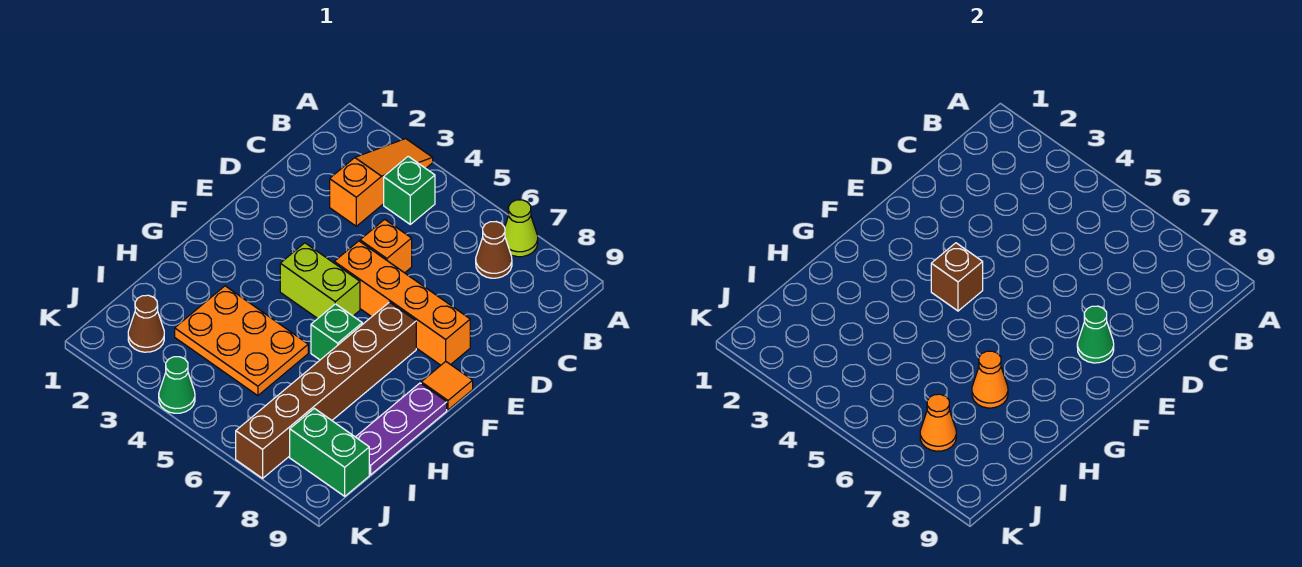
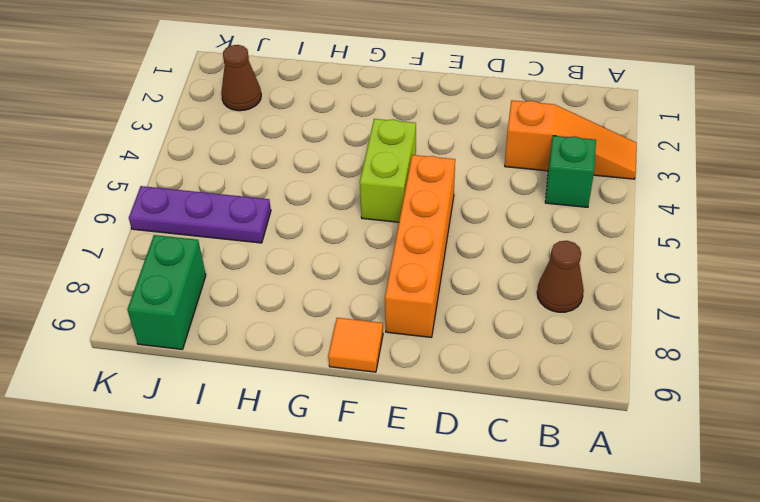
purple 1x3 plate [129,186,271,243] -> purple 1x3 plate moved to [356,383,447,475]
none -> lime 1x1 cone [505,200,538,257]
none -> orange 1x1 brick [360,219,412,273]
none -> brown 1x6 brick [236,302,416,478]

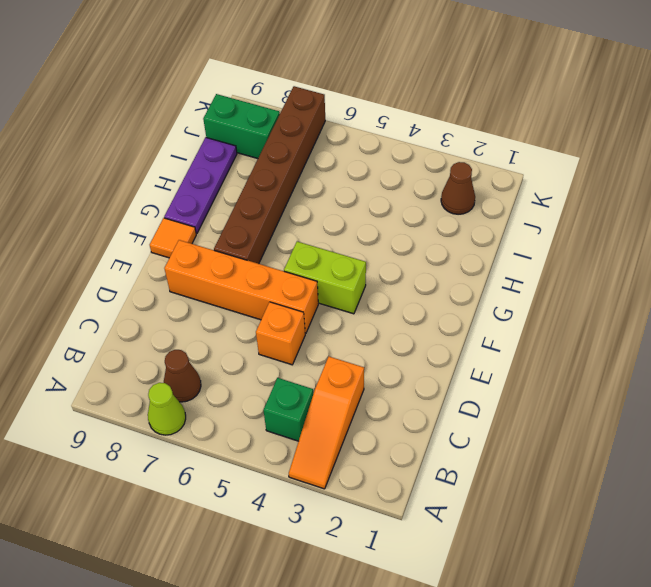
none -> green 1x1 brick [311,304,362,360]
none -> orange 2x3 plate [175,286,308,396]
none -> green 1x1 cone [159,357,195,413]

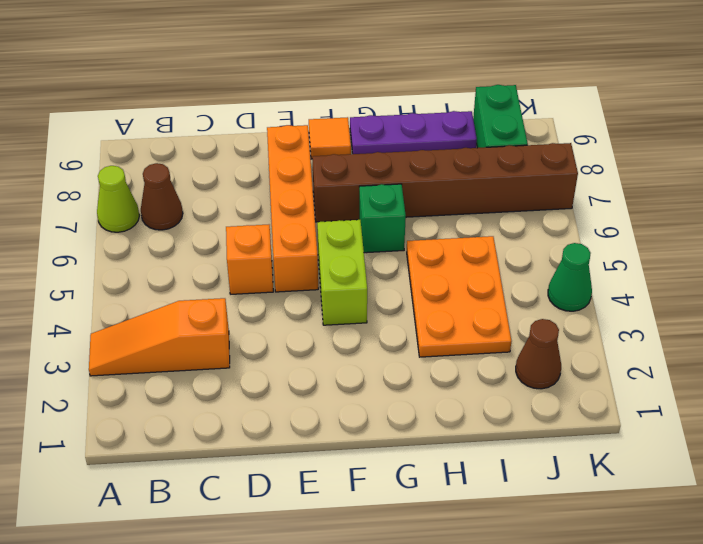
none -> green 1x1 brick [384,156,435,224]
none -> green 1x1 cone [1077,306,1114,363]
none -> brown 1x1 brick [931,243,983,311]

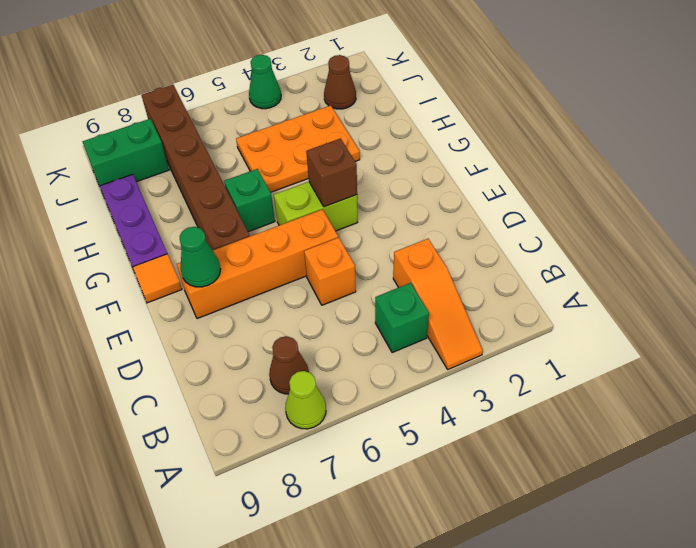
none -> orange 1x1 cone [972,351,1008,408]
none -> orange 1x1 cone [920,394,956,451]

